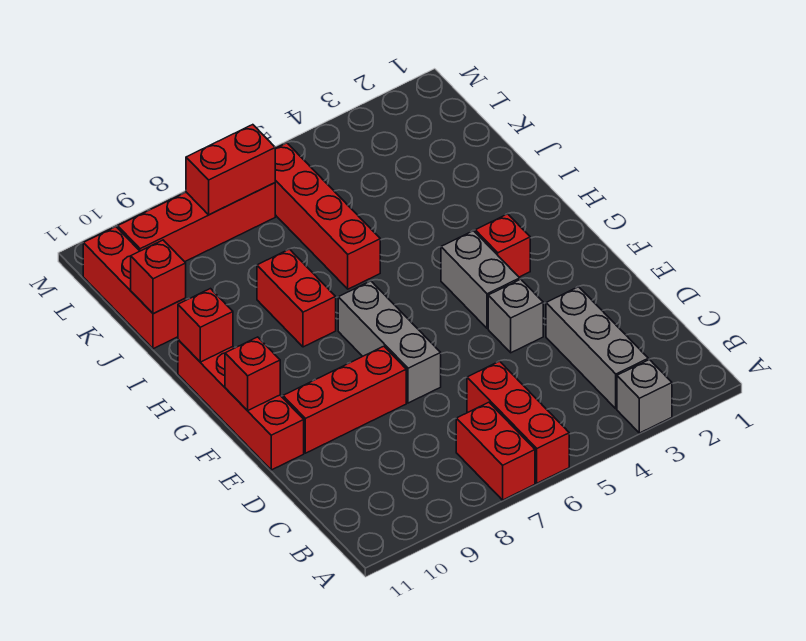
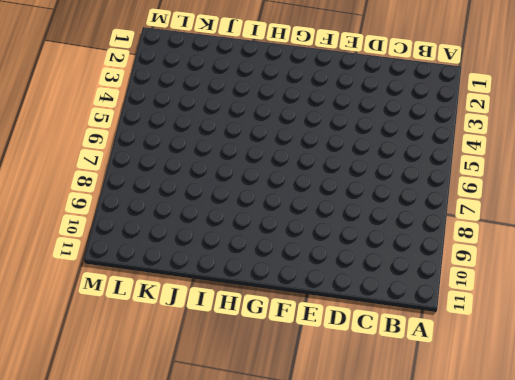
none -> grey 1x1 brick [617,359,672,433]
none -> red 1x3 brick [467,361,569,483]
none -> red 1x2 brick [456,402,535,500]

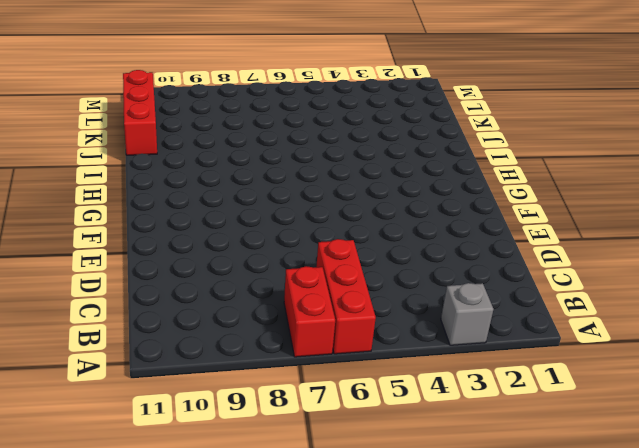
none -> grey 1x3 brick [546,287,648,409]
none -> grey 1x1 brick [488,279,543,353]
none -> grey 1x3 brick [338,281,441,403]

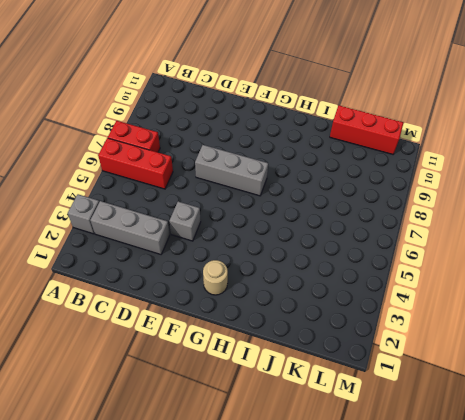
tan 1x1 round brick [203,260,228,295] -> none
none -> red 1x3 brick [283,346,406,453]
none -> red 1x4 brick [178,340,304,470]
none -> grey 1x2 brick [441,231,520,329]

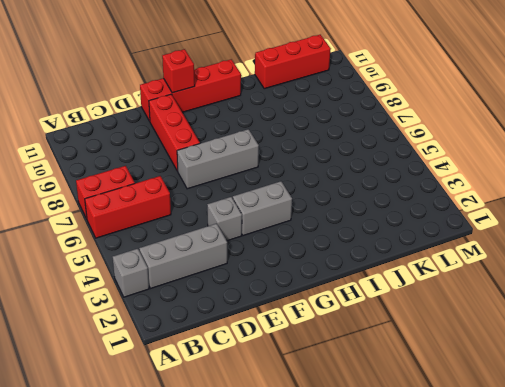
none -> red 1x1 brick [475,214,530,277]
none -> red 1x2 brick [257,249,336,347]
none -> red 1x4 brick [275,143,380,289]

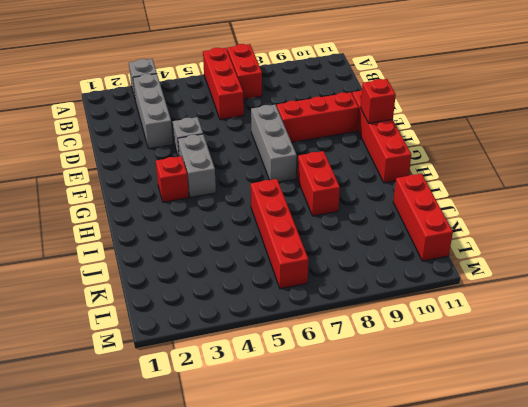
none -> red 1x4 brick [118,183,275,262]
none -> red 1x1 brick [178,289,233,362]
none -> red 1x1 brick [131,240,186,314]

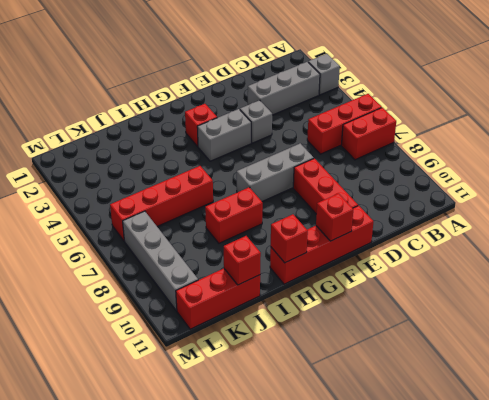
grey 1x4 brick [123,211,198,311] -> red 1x4 brick [118,183,275,262]
none -> red 1x2 brick [186,125,276,215]

